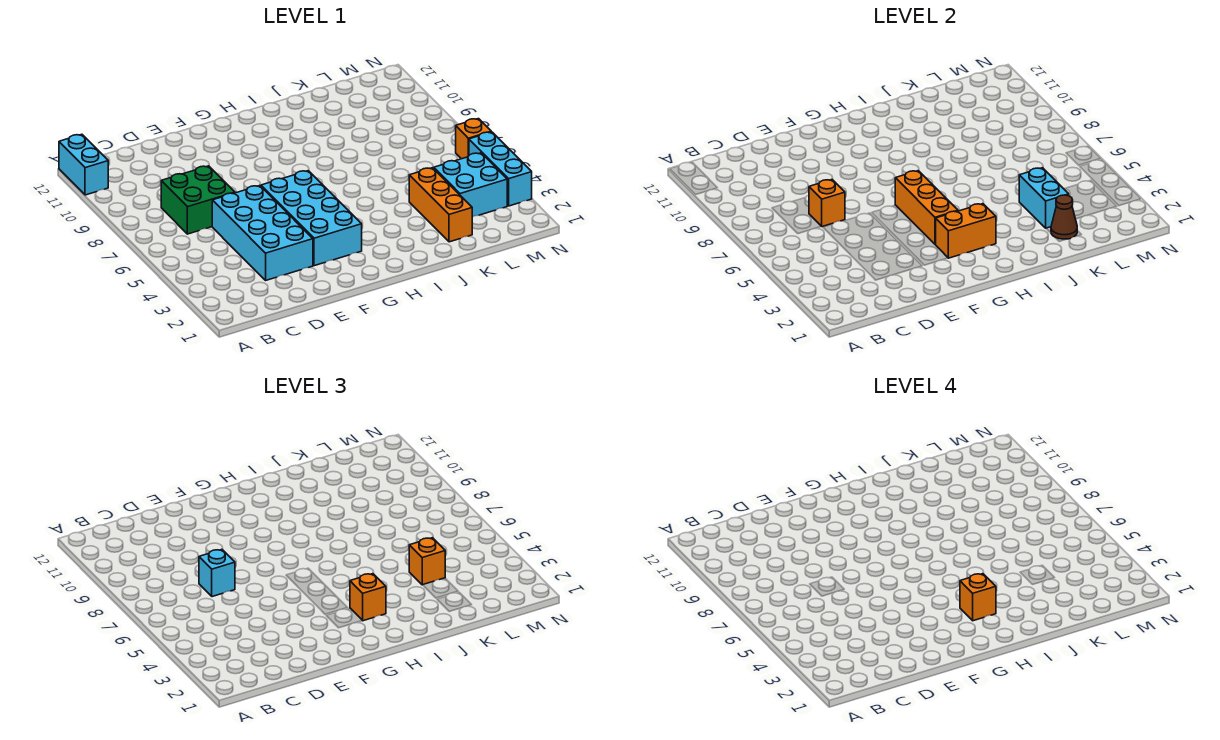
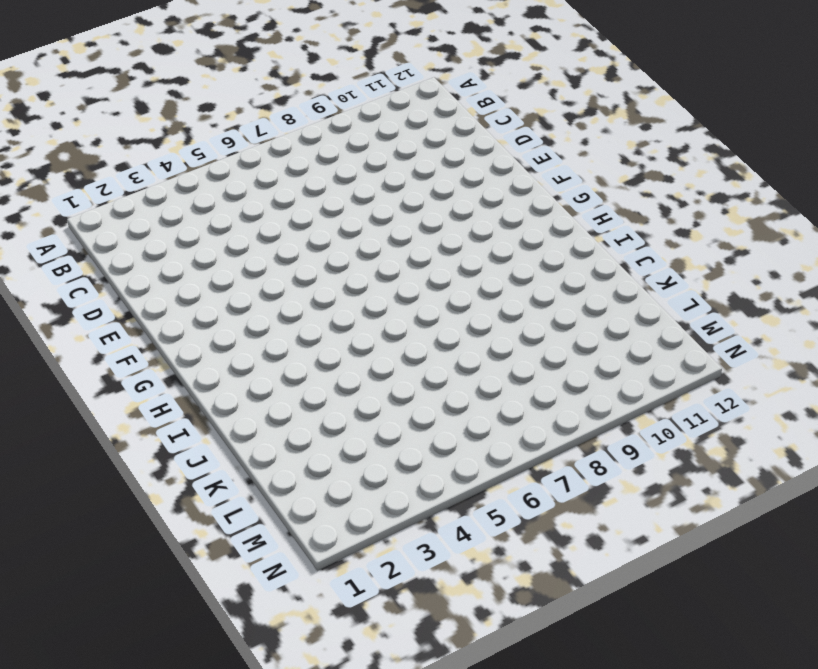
none -> cyan 1x2 brick [59,134,108,195]
none -> green 2x2 brick [161,166,235,234]
none -> cyan 2x4 brick [212,186,313,280]

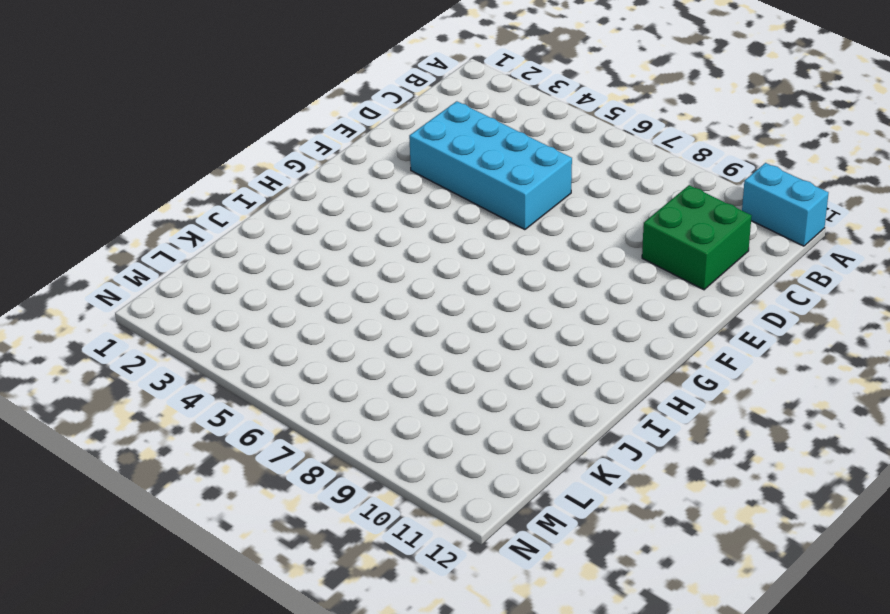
green 2x2 brick [642,185,752,290] -> green 2x2 brick moved to [161,166,235,234]
none -> cyan 2x4 brick [261,171,362,266]
none -> orange 1x3 brick [409,168,472,242]
none -> cyan 2x2 brick [433,153,507,217]

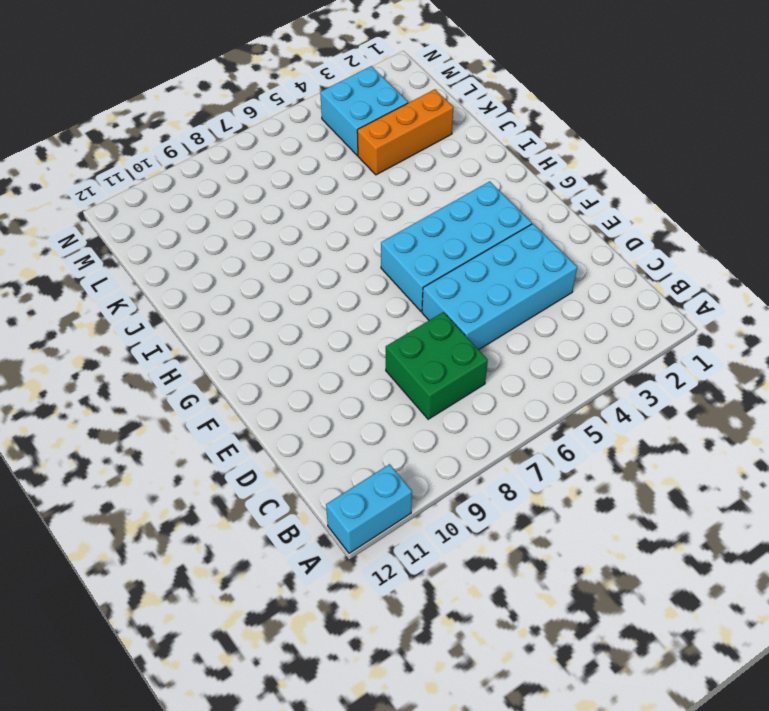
none -> cyan 1x3 brick [469,132,532,206]
none -> orange 1x1 brick [456,119,491,159]
none -> orange 1x1 brick [809,180,845,227]

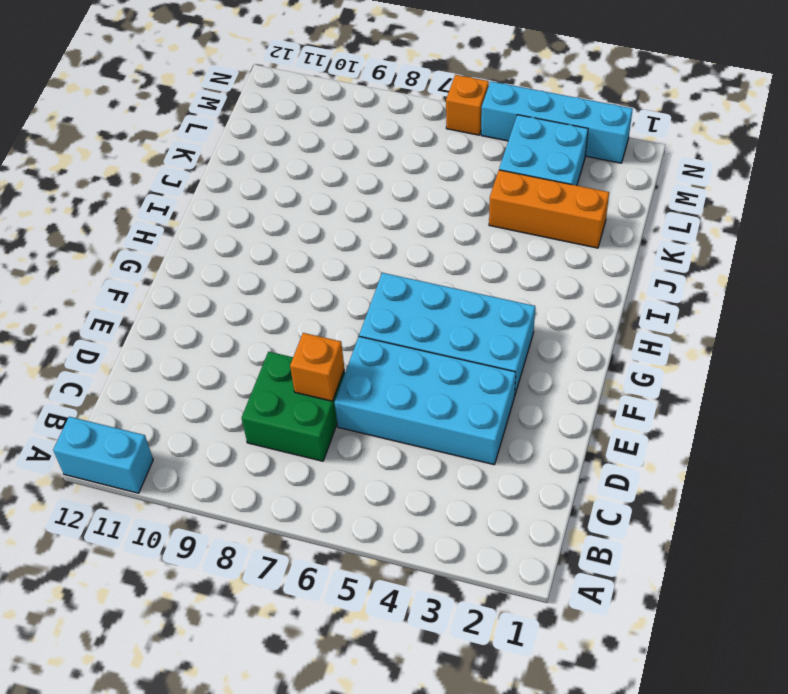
cyan 1x4 brick [481,82,633,163] -> cyan 1x3 brick [469,132,532,206]
none -> orange 1x2 brick [936,204,996,258]
none -> orange 1x3 brick [895,171,958,244]
none -> brown 1x1 cone [1051,195,1077,239]

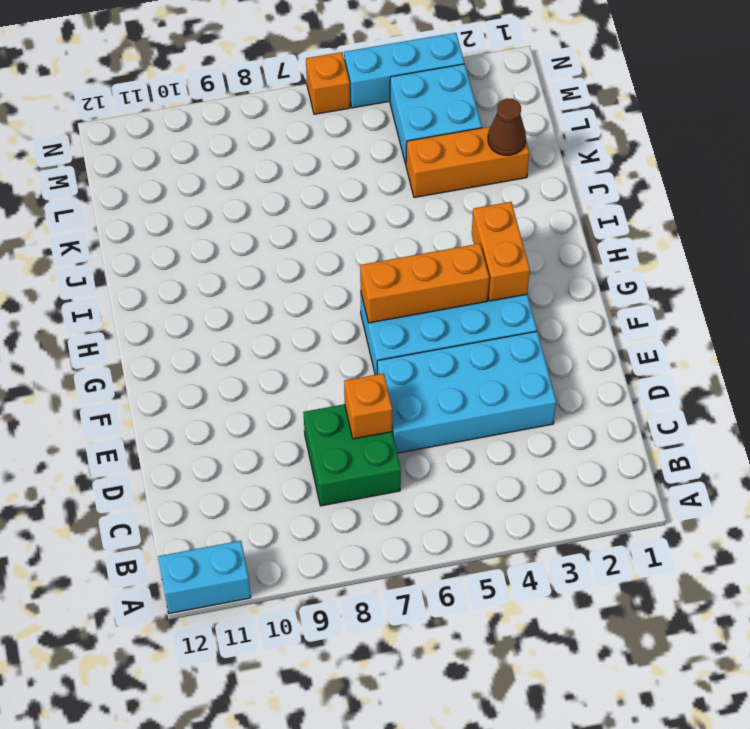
none -> cyan 1x2 brick [1019,168,1069,228]
none -> cyan 1x1 brick [199,550,235,597]
none -> orange 1x1 brick [350,574,386,621]

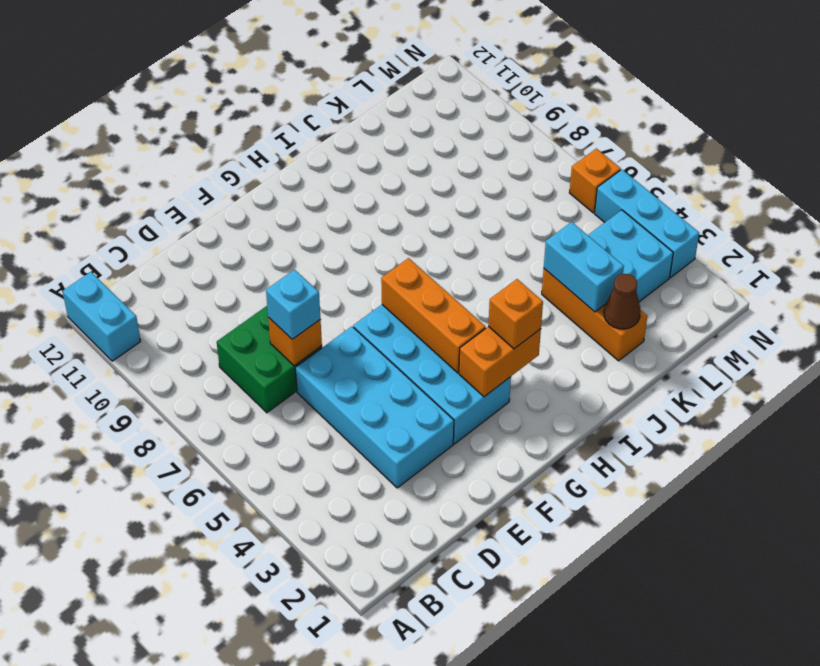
none -> orange 1x1 brick [409,538,445,585]
none -> orange 1x1 brick [960,574,996,621]

